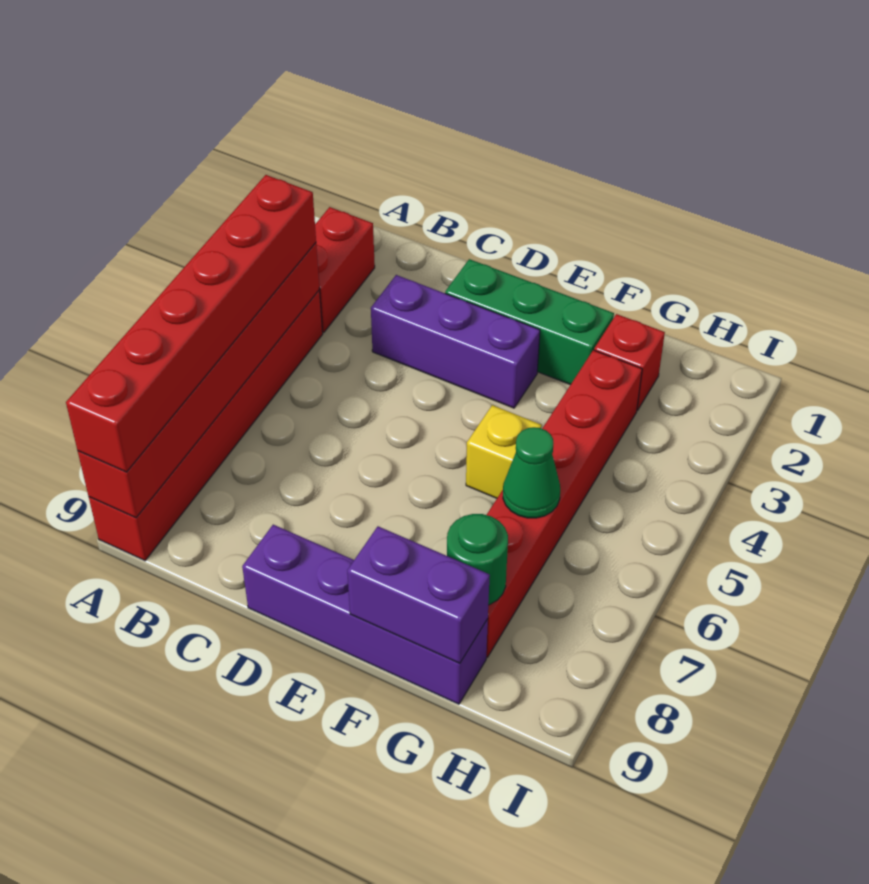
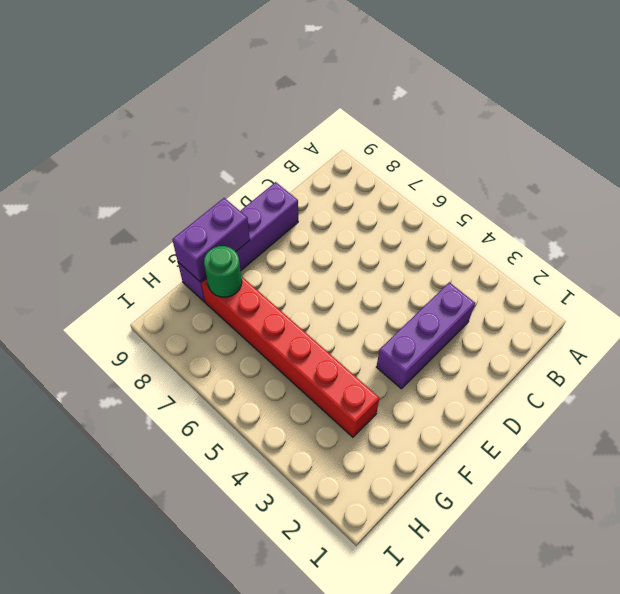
none -> red 1x2 brick [315,207,375,332]
none -> red 1x6 brick [89,290,323,561]
none -> green 1x3 brick [445,259,614,385]

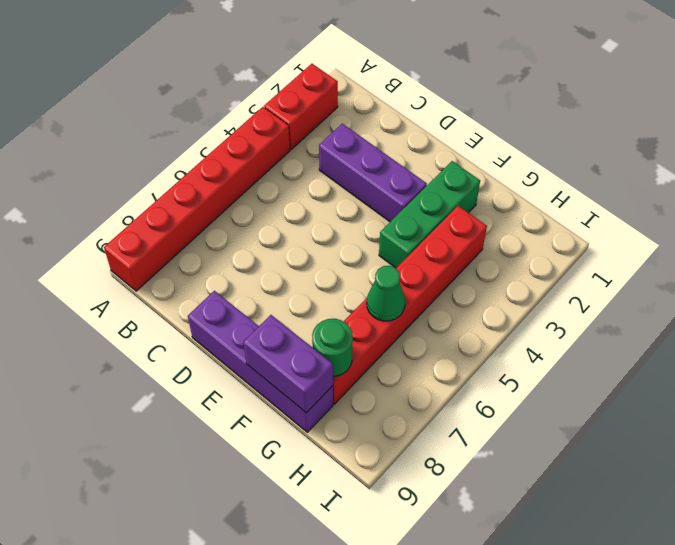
green 1x3 brick [379,161,480,268] -> green 1x3 brick turned to [445,259,614,385]
none -> yellow 1x1 brick [466,405,542,498]
none -> red 1x1 brick [594,314,665,411]
none -> red 1x6 brick [78,243,319,518]

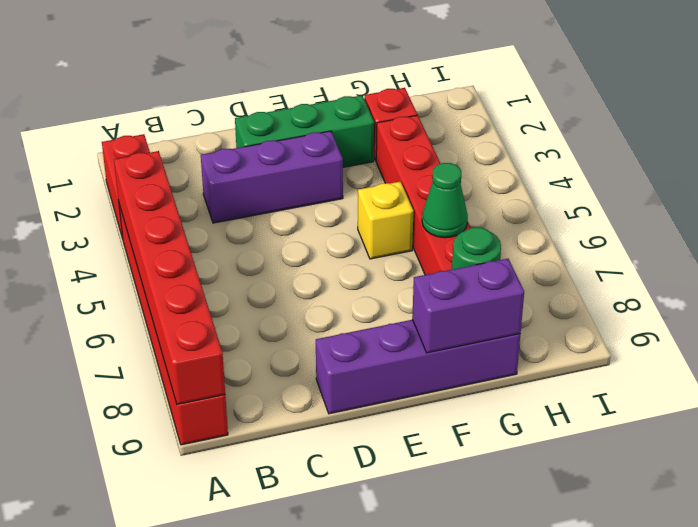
none -> red 1x6 brick [66,175,316,472]

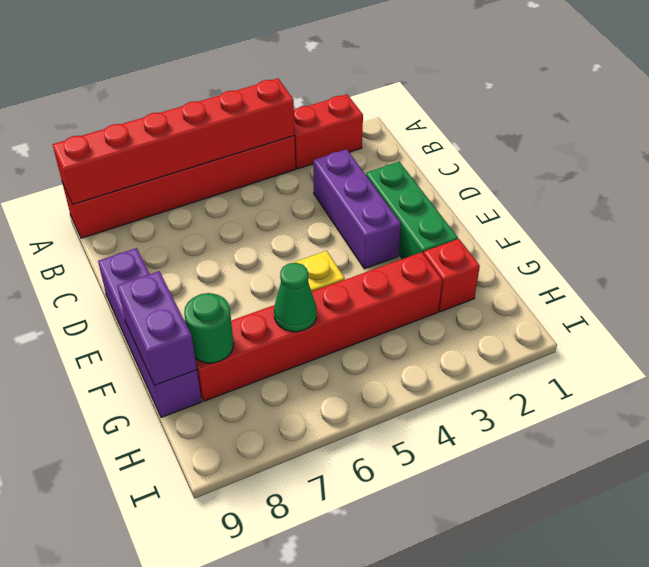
none -> red 1x6 brick [66,175,316,472]

